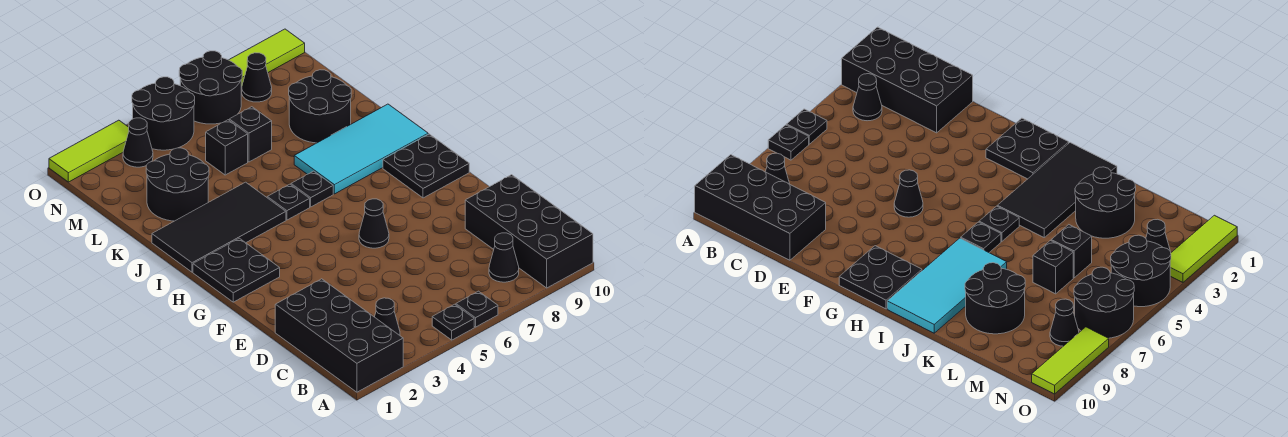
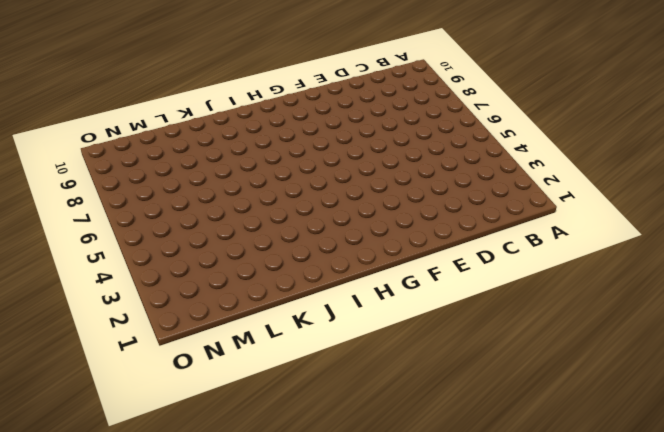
none -> black 2x4 brick [275,279,403,392]
none -> black 1x1 plate [432,304,474,340]
none -> black 1x1 plate [456,291,498,327]

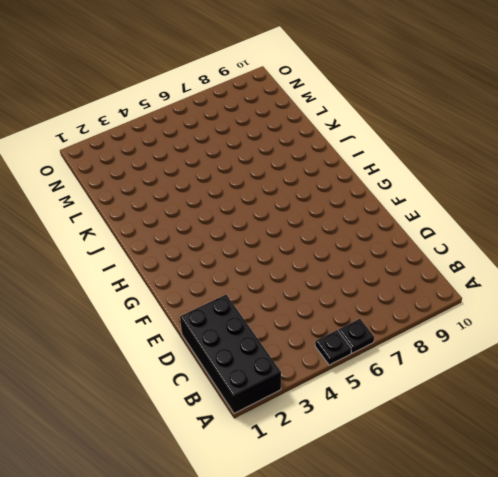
none -> black 2x4 brick [465,175,593,288]
none -> black 1x1 cone [375,298,400,335]
none -> black 1x1 cone [489,233,519,282]

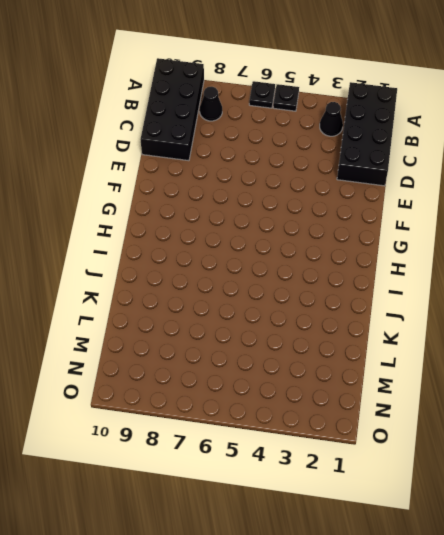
none -> black 1x1 cone [359,199,389,248]
none -> black 2x2 plate [193,238,280,302]
none -> black 2x2 plate [383,134,469,198]

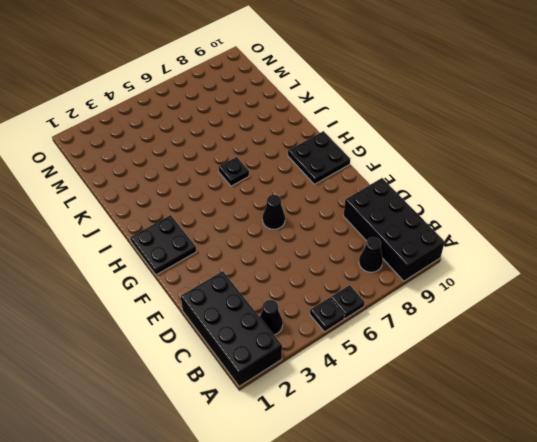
none -> black 2x4 tile [152,182,286,272]
none -> black 1x1 plate [267,184,310,220]
none -> cyan 2x4 tile [294,104,428,194]

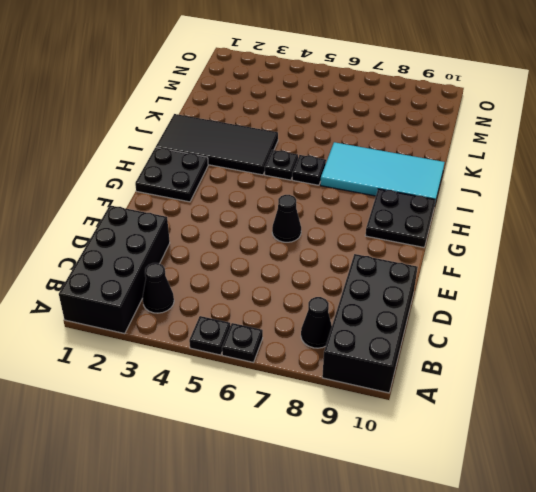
none -> black 2x2 round brick [146,148,209,221]
none -> black 2x2 round brick [289,70,351,143]
none -> black 1x1 brick [206,120,248,175]

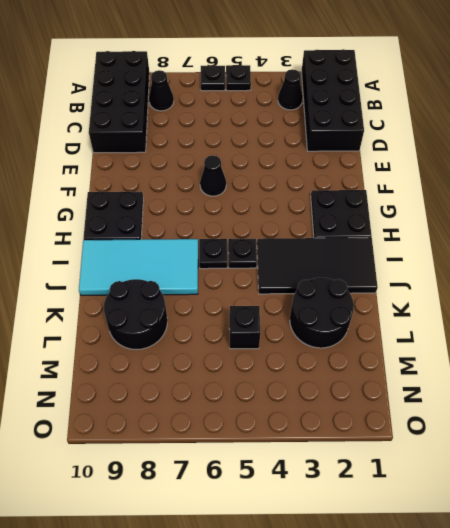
none -> black 1x1 brick [229,107,272,162]
none -> black 1x1 cone [123,118,153,167]
none -> black 2x2 round brick [132,77,195,150]

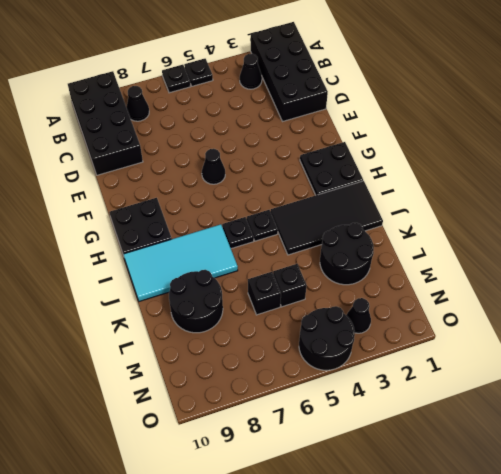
none -> black 2x2 round brick [179,51,242,124]
none -> black 1x1 cone [242,53,272,102]
none -> lime 1x3 tile [49,120,129,182]

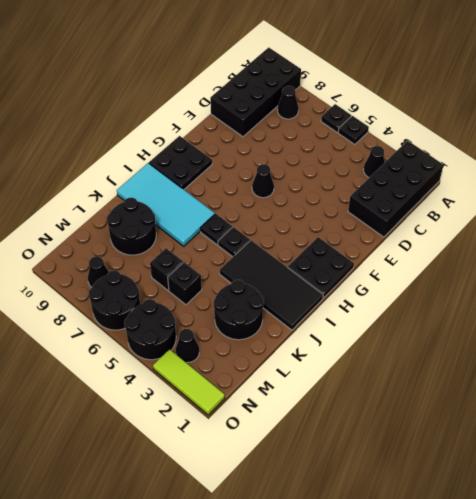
none -> lime 1x3 tile [229,29,305,87]

